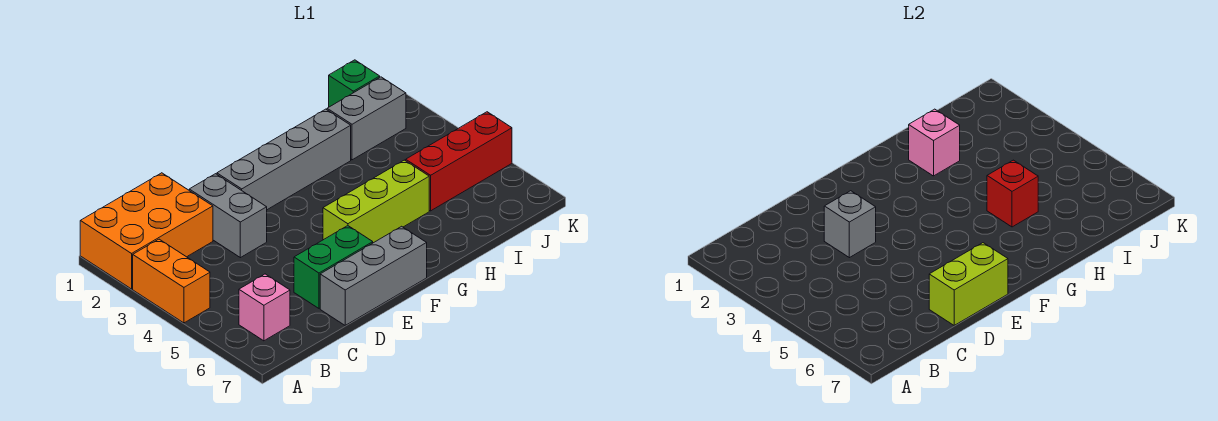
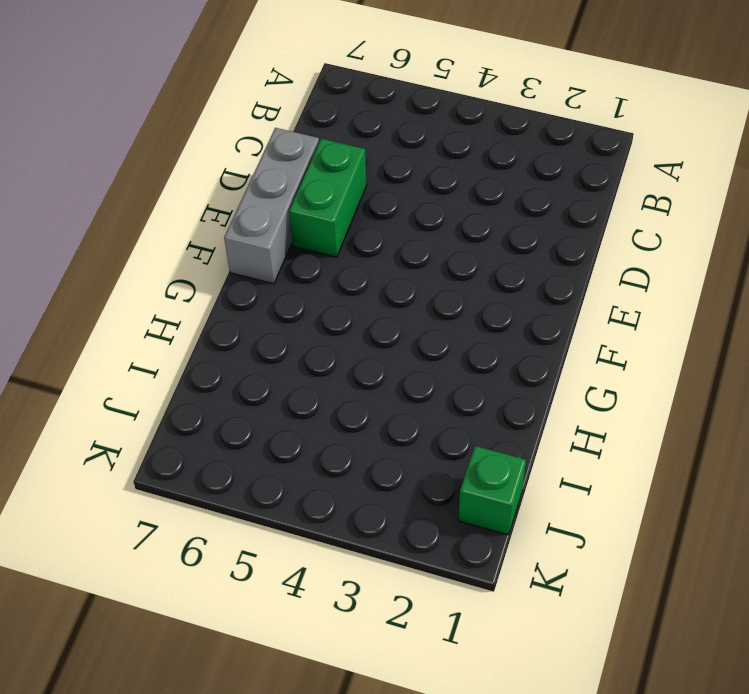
none -> orange 2x3 brick [80,173,213,289]
none -> orange 1x2 brick [133,239,210,323]
none -> pink 1x1 brick [239,274,290,341]

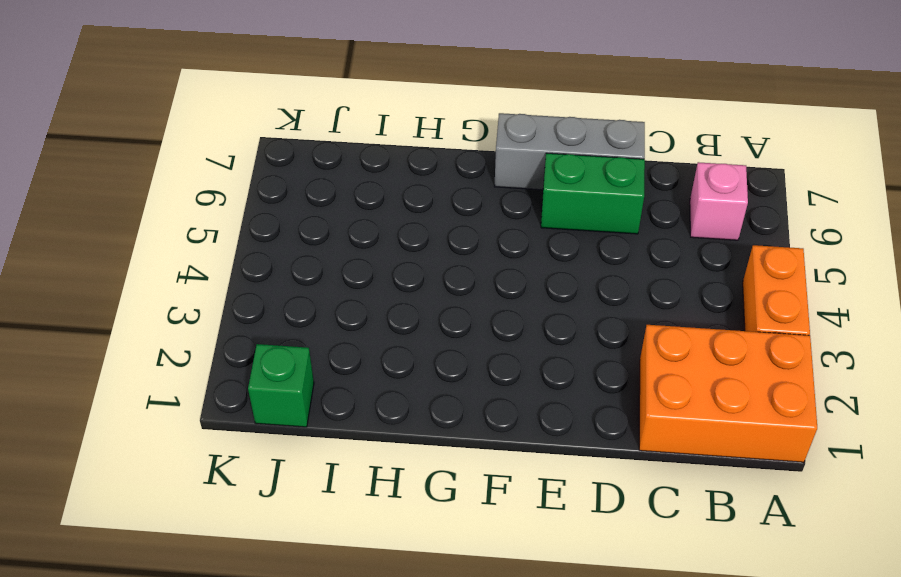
none -> grey 1x2 brick [189,174,267,258]
none -> grey 1x4 brick [217,109,351,210]
none -> lime 1x3 brick [323,160,429,243]

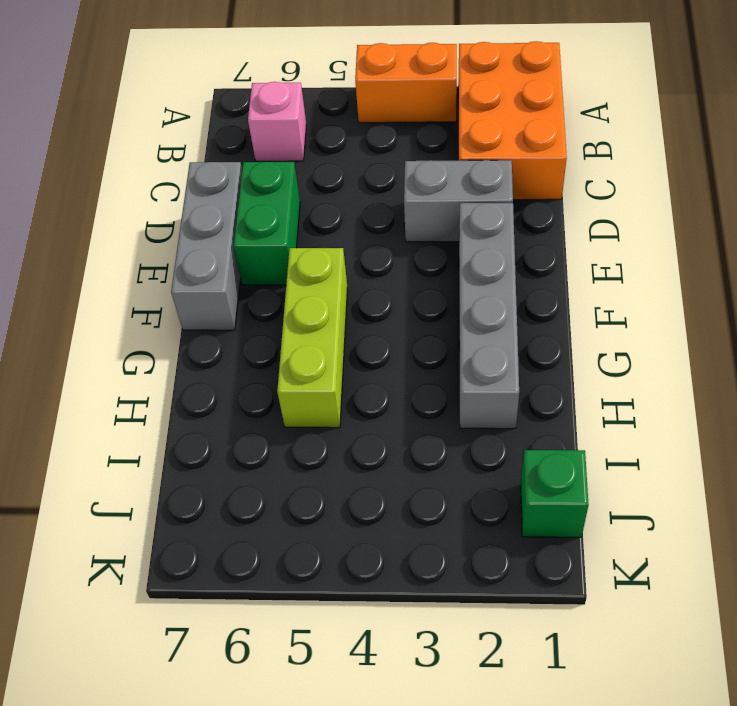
none -> grey 1x2 brick [327,77,406,160]
none -> red 1x3 brick [406,112,512,211]
none -> grey 1x1 brick [824,191,876,258]

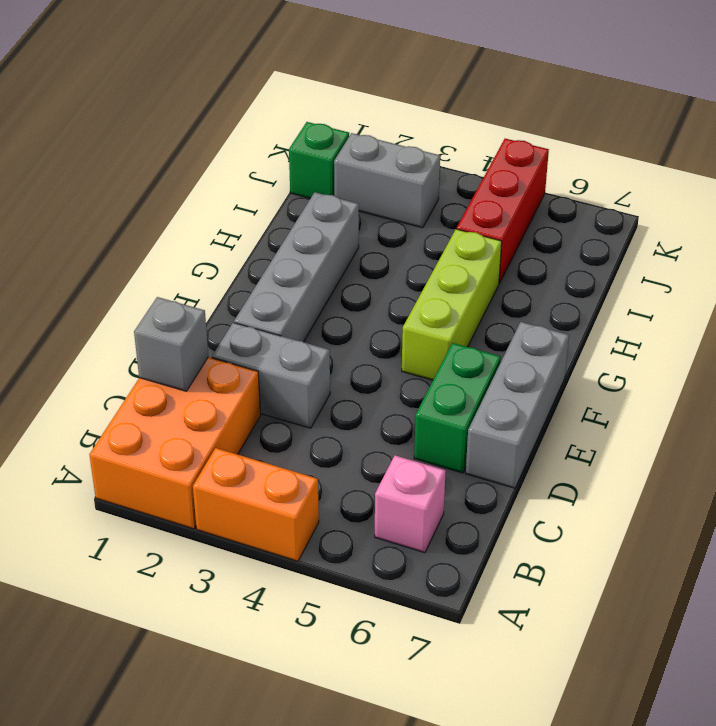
grey 1x1 brick [134,297,208,391] -> grey 1x1 brick moved to [824,191,876,258]
grey 1x2 brick [334,133,440,228] -> grey 1x2 brick turned to [327,77,406,160]
none -> lime 1x2 brick [929,243,1008,325]
none -> pink 1x1 brick [909,109,960,176]
none -> red 1x1 brick [987,160,1038,227]

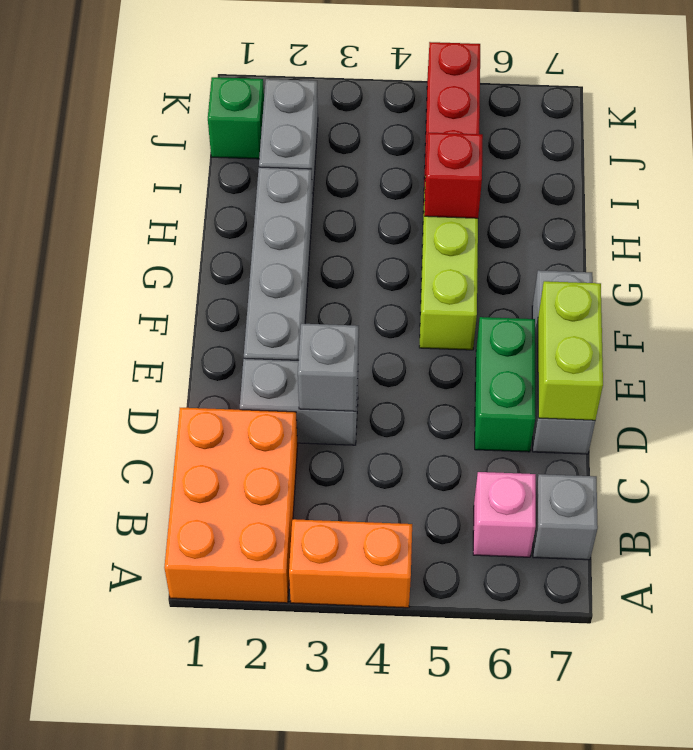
grey 1x1 brick [533,474,598,560] -> none
none -> pink 1x1 brick [909,109,960,176]

